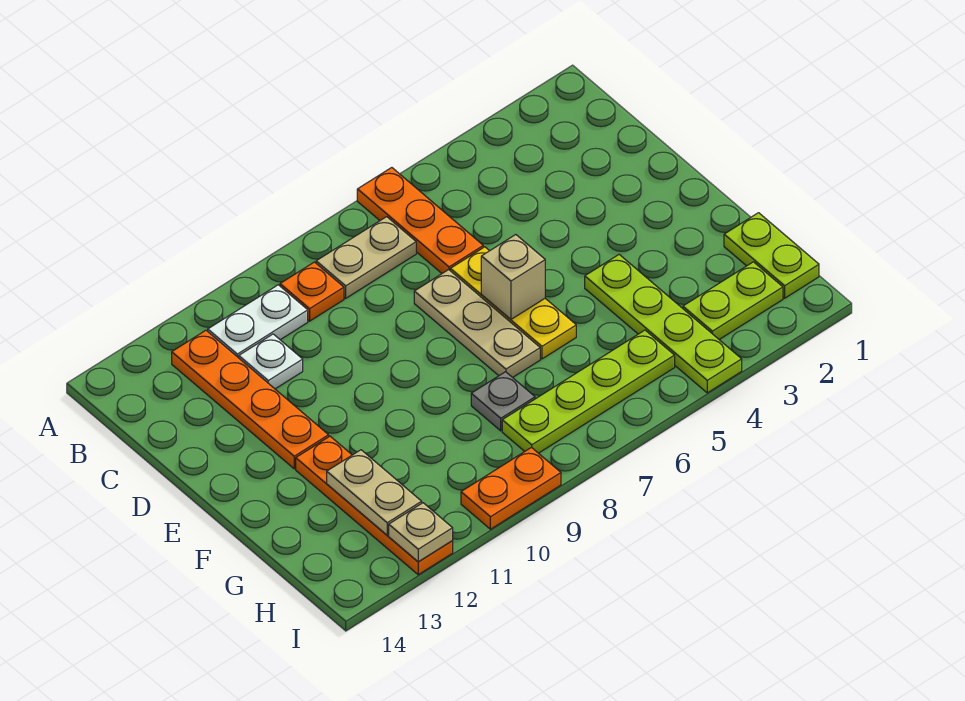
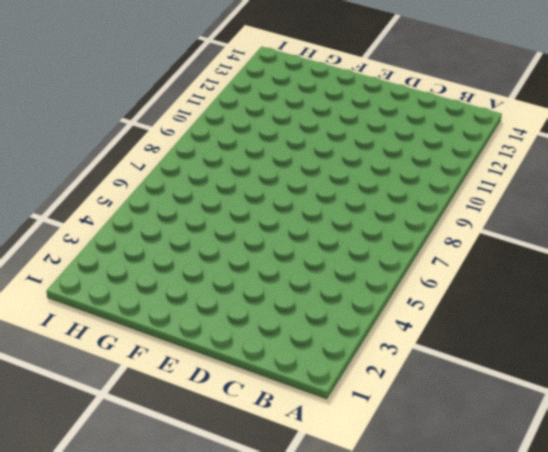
none -> orange 1x3 plate [357,168,483,273]
none -> tan 1x2 plate [316,217,416,298]
none -> orange 1x1 plate [280,262,344,321]

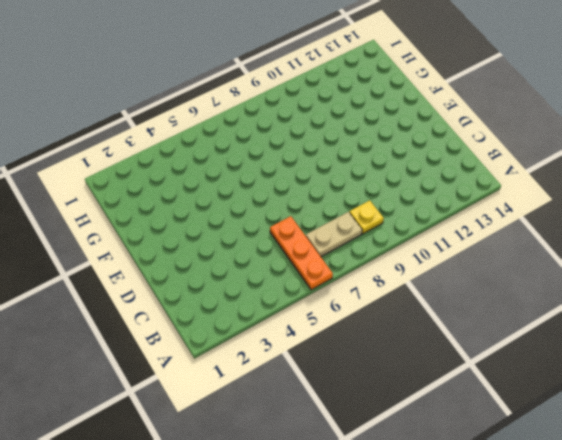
yellow 1x1 plate [349,200,384,234] -> orange 1x1 plate [280,262,344,321]
none -> white 1x2 plate [208,285,308,358]
none -> orange 1x4 plate [172,330,329,469]
none -> white 1x1 plate [239,334,303,389]

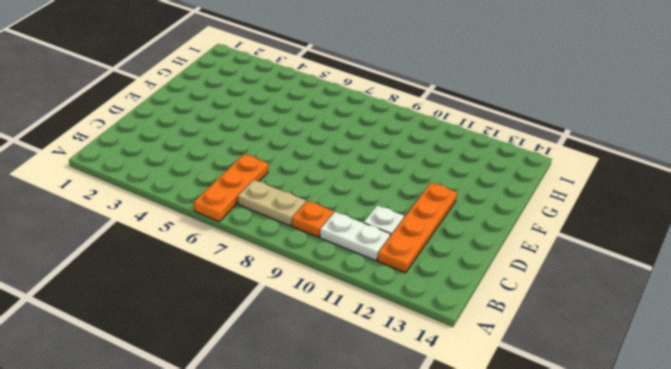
none -> yellow 1x3 plate [450,247,576,359]
none -> tan 1x3 plate [414,270,540,378]
none -> lime 1x4 plate [585,255,742,393]

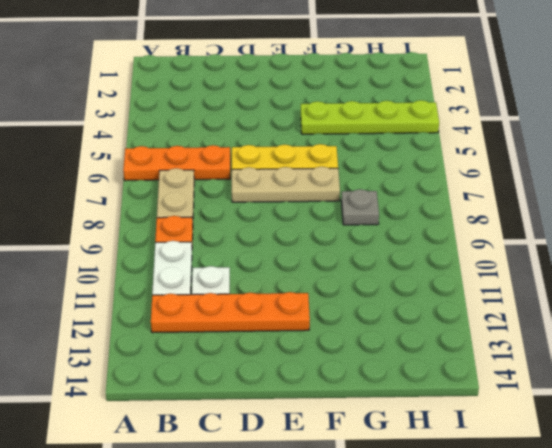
none -> orange 1x4 plate [296,436,453,575]
none -> lime 1x2 plate [724,213,819,298]
none -> lime 1x2 plate [683,262,783,339]

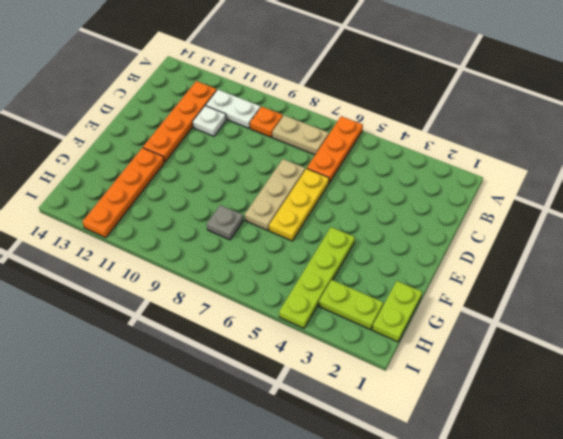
none -> lime 1x4 plate [502,330,675,453]
none -> orange 1x2 plate [461,447,561,529]
none -> tan 1x1 brick [481,235,545,319]

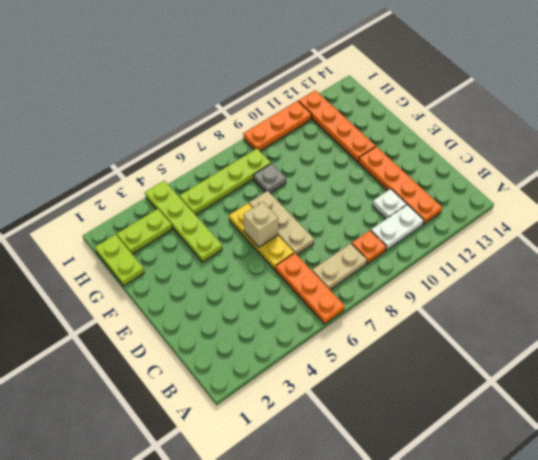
orange 1x3 plate [243,101,312,151] -> orange 1x2 plate [461,447,561,529]
none -> tan 1x2 plate [327,450,422,535]
none -> tan 1x1 plate [389,503,453,562]

